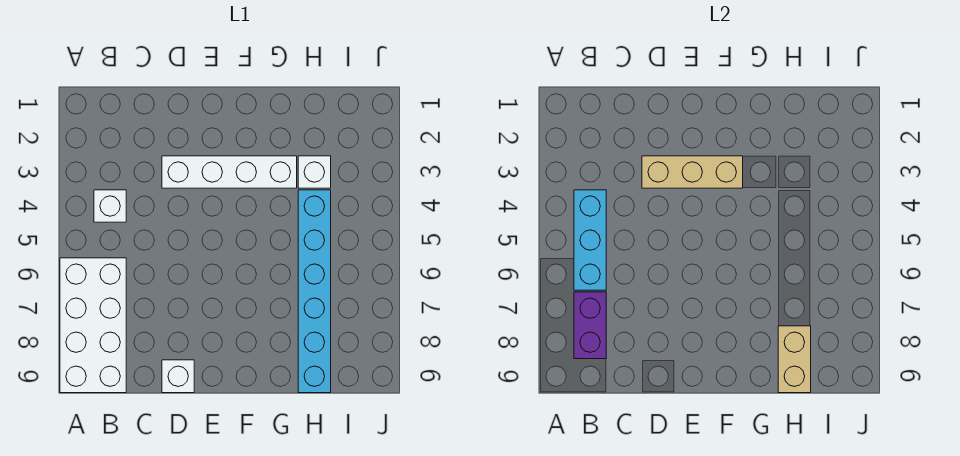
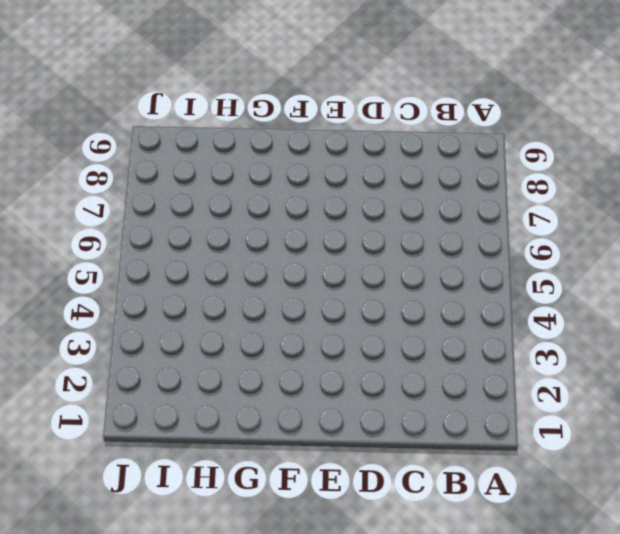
none -> white 2x4 brick [60,258,126,393]
none -> white 1x1 brick [94,190,126,222]

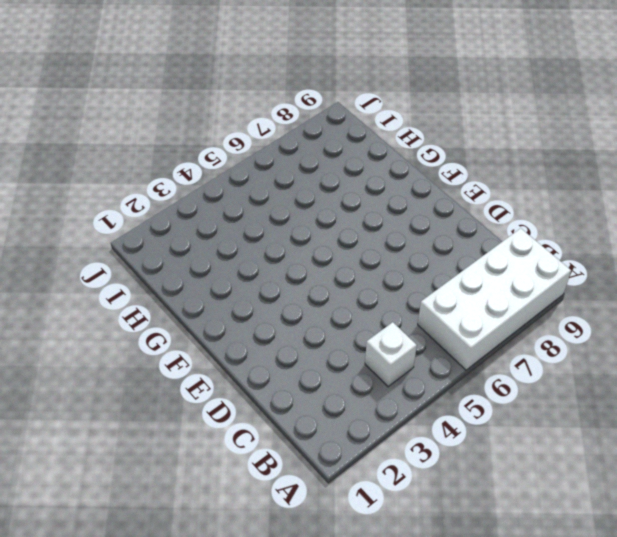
none -> white 1x4 brick [162,156,297,188]
none -> white 1x1 brick [162,360,194,393]

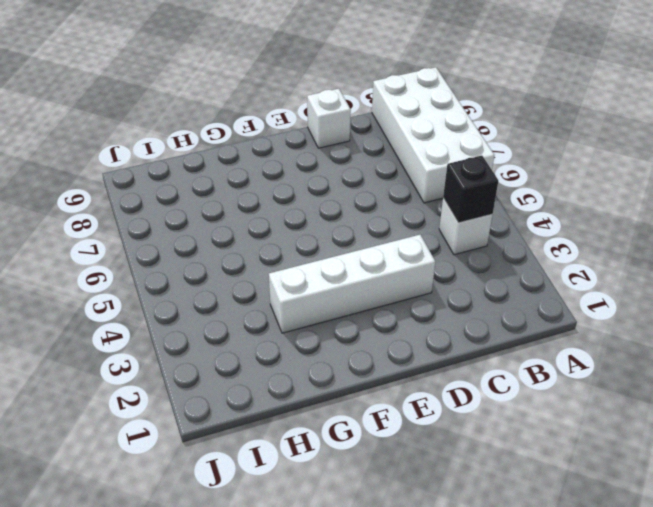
black 1x1 brick [443,156,498,223] -> cyan 1x3 brick [574,190,606,290]
none -> white 1x1 brick [298,156,331,188]
none -> cyan 1x6 brick [298,190,331,393]

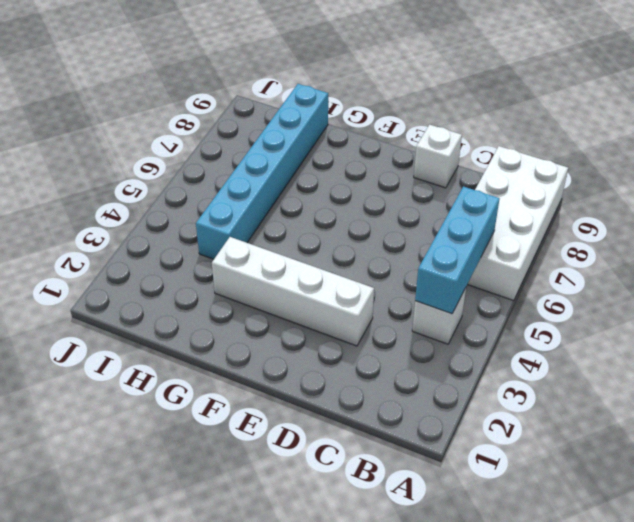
none -> white 1x1 brick [298,156,331,188]
none -> purple 1x2 brick [574,292,606,359]

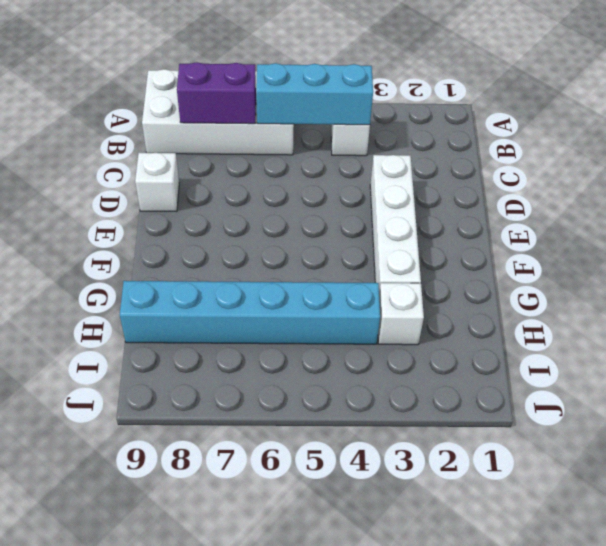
none -> tan 1x3 brick [642,156,743,188]
none -> tan 1x2 brick [778,326,811,393]

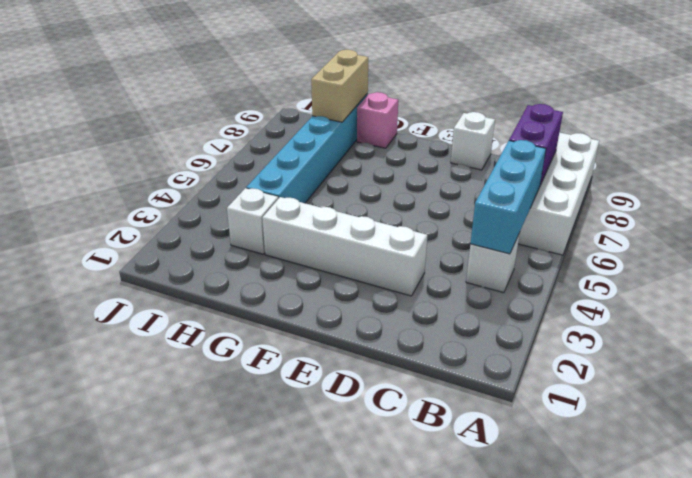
pink 1x1 brick [357,92,398,148] -> none
none -> tan 1x3 brick [642,156,743,188]

